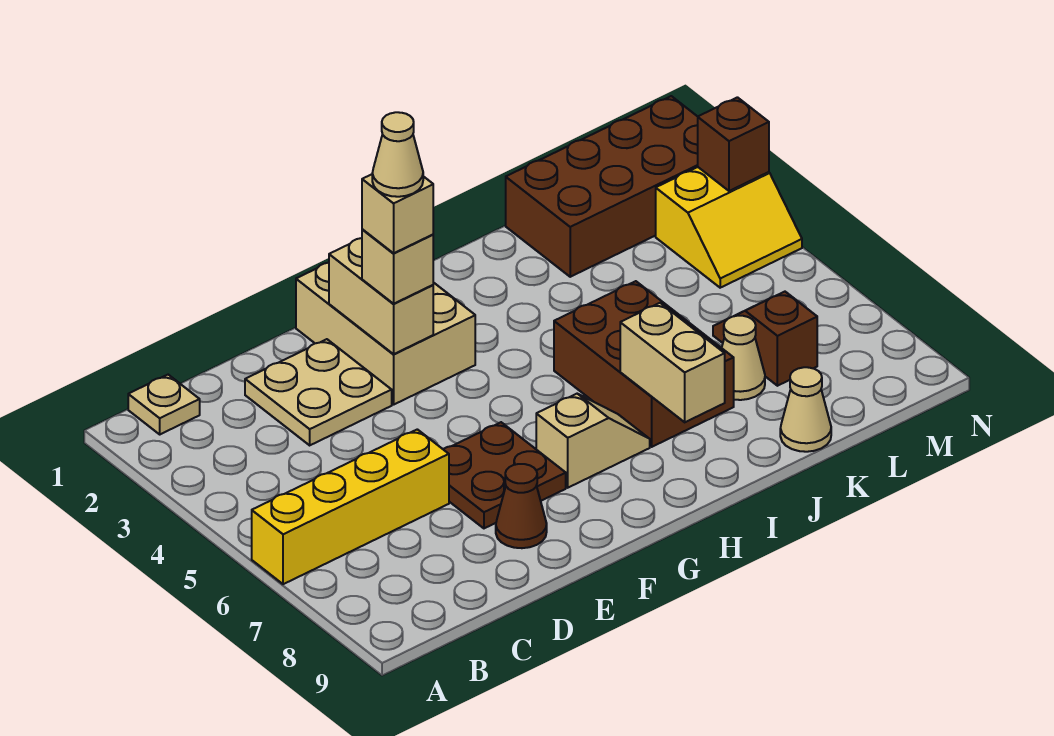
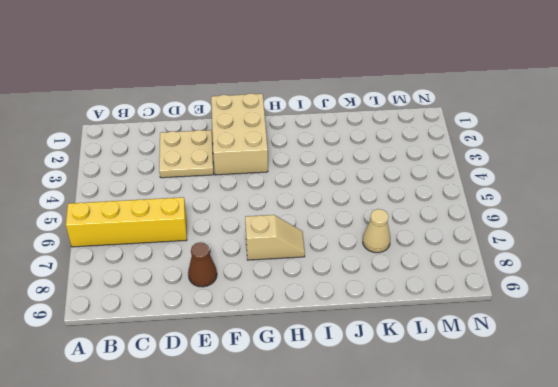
none -> tan 1x1 plate [128,375,200,434]
none -> brown 2x2 plate [443,422,566,528]
none -> brown 2x3 brick [554,281,734,447]

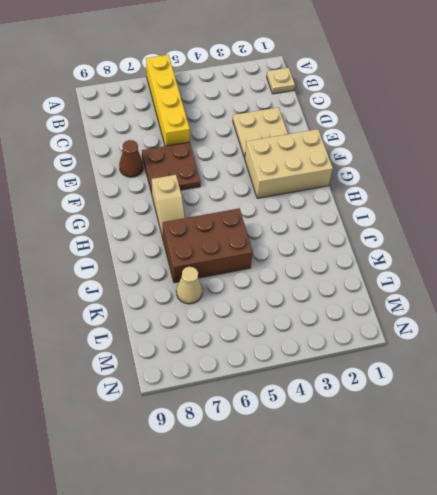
none -> brown 2x4 brick [506,96,698,277]
none -> tan 1x1 cone [780,367,831,452]
none -> brown 1x2 slope [713,292,817,386]

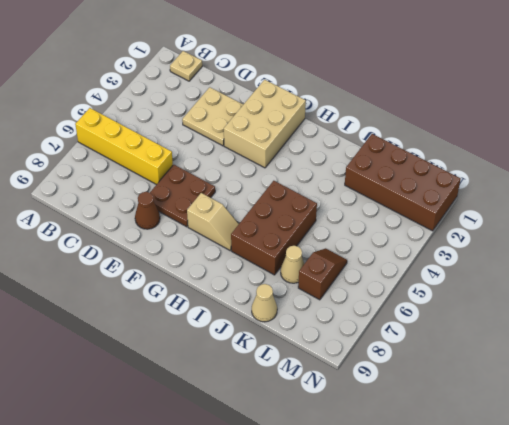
none -> yellow 2x2 slope [656,167,802,288]
none -> tan 1x2 brick [329,238,433,354]
none -> tan 1x2 brick [620,303,725,422]

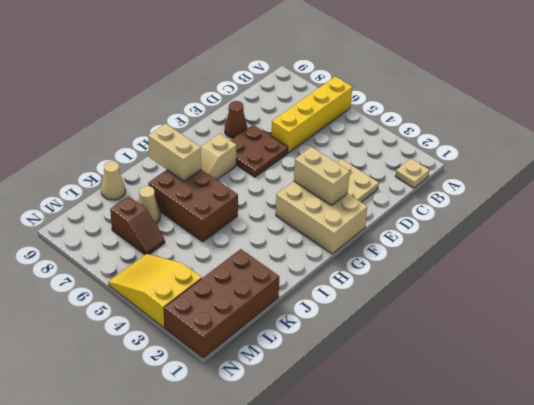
yellow 2x3 slope [108,254,202,328] -> yellow 2x2 slope [656,167,802,288]
none -> brown 1x1 brick [698,97,769,191]
none -> tan 1x1 brick [362,229,433,304]
none -> tan 1x1 brick [362,174,433,253]

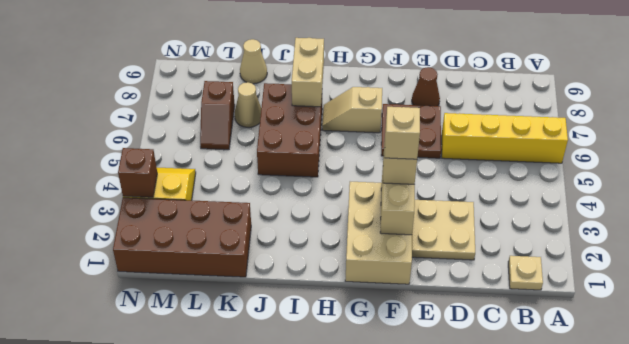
none -> tan 1x1 cone [372,112,423,197]

